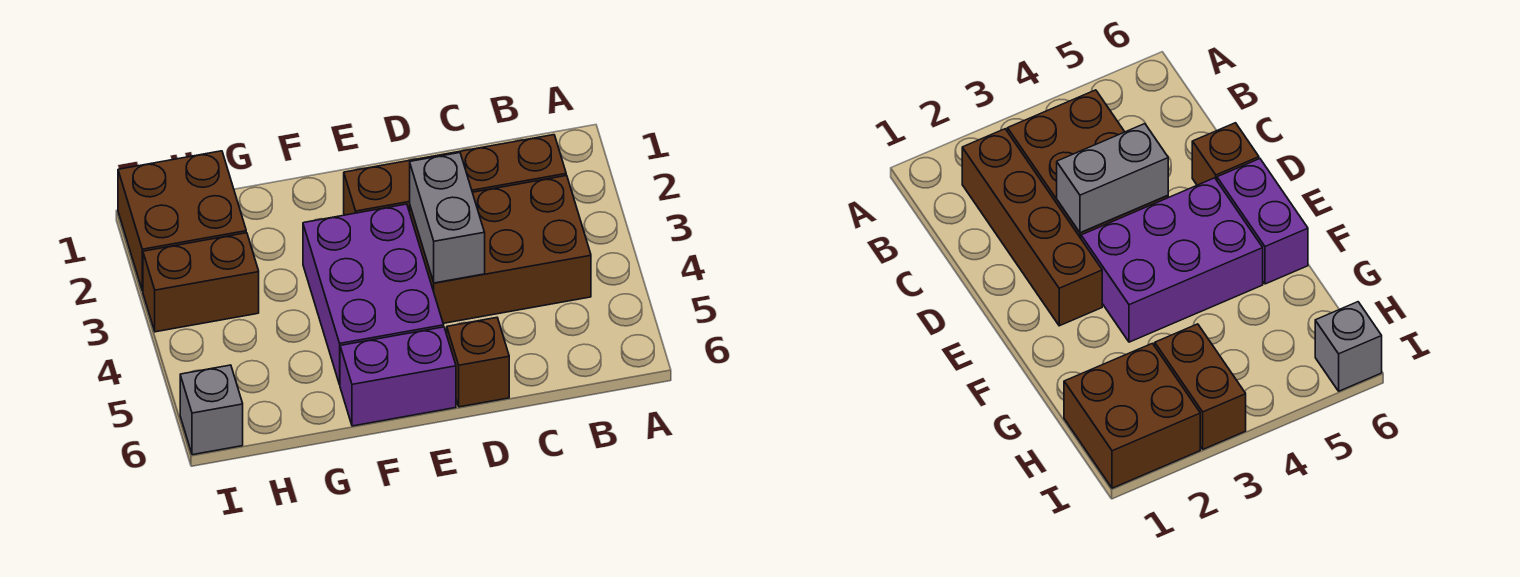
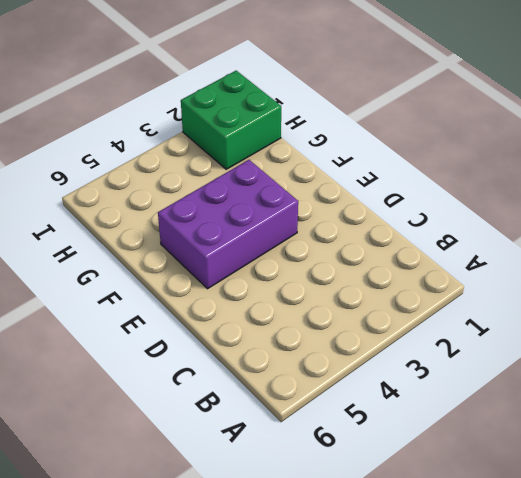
green 2x2 brick [181,71,281,169] -> brown 2x2 brick [118,151,246,291]
none -> brown 1x4 brick [344,135,566,215]
none -> brown 2x3 brick [410,175,591,323]

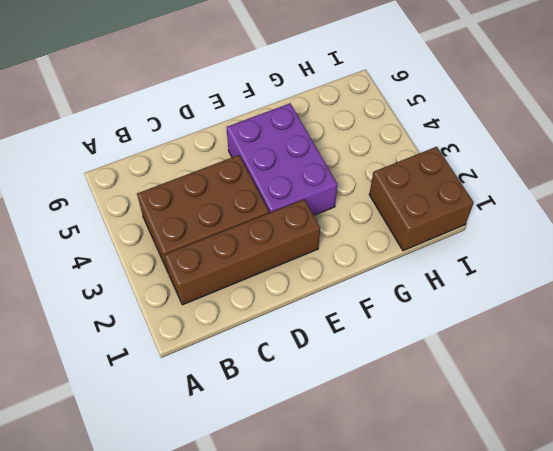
none -> brown 1x1 brick [447,318,509,407]
none -> purple 1x2 brick [340,327,456,426]

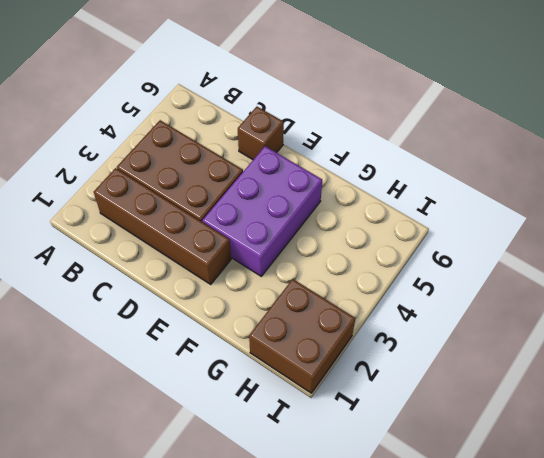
none -> purple 1x2 brick [340,327,456,426]
none -> brown 1x2 brick [143,233,259,332]

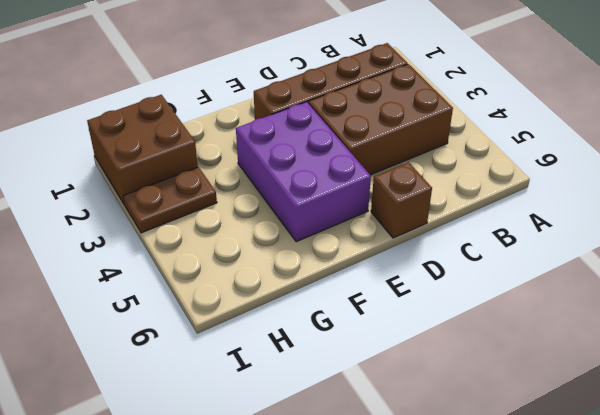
brown 1x2 plate [123,167,217,233] -> brown 1x2 brick [143,233,259,332]
none -> purple 1x2 brick [340,327,456,426]
none -> grey 1x1 brick [180,365,243,455]

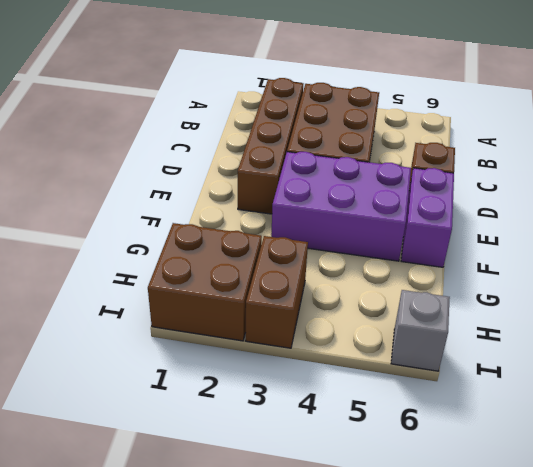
none -> grey 1x2 brick [410,153,485,283]

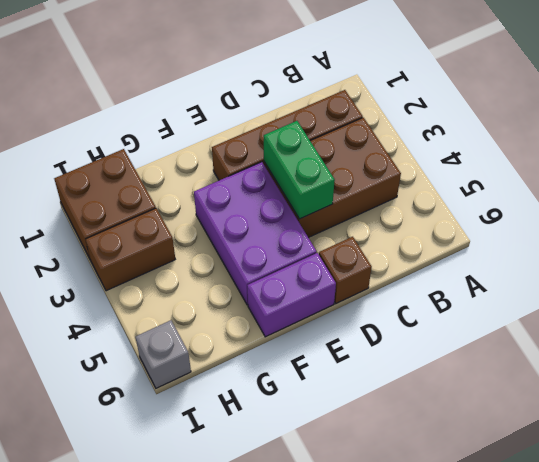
green 1x2 brick [264,121,335,219] -> grey 1x2 brick [410,153,485,283]

